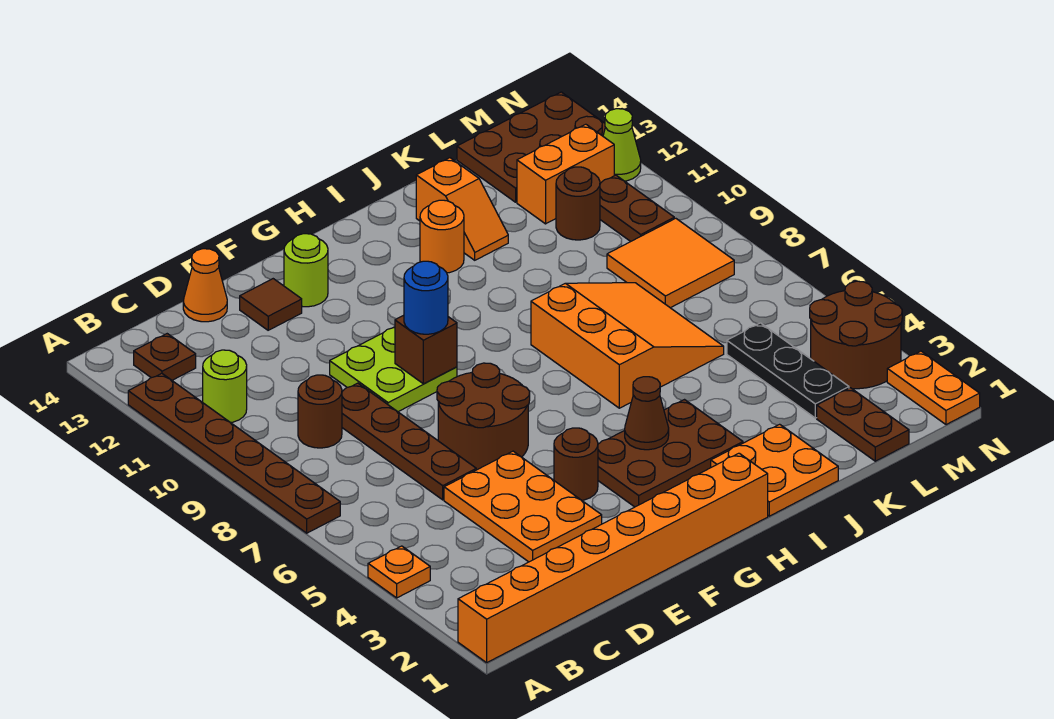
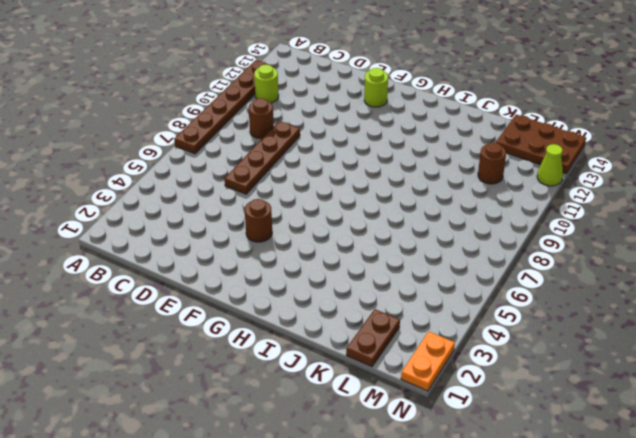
none -> orange 1x8 brick [458,453,768,663]
none -> orange 1x1 plate [368,546,430,598]
none -> brown 1x1 plate [134,334,196,380]
none -> orange 2x3 plate [444,451,602,562]

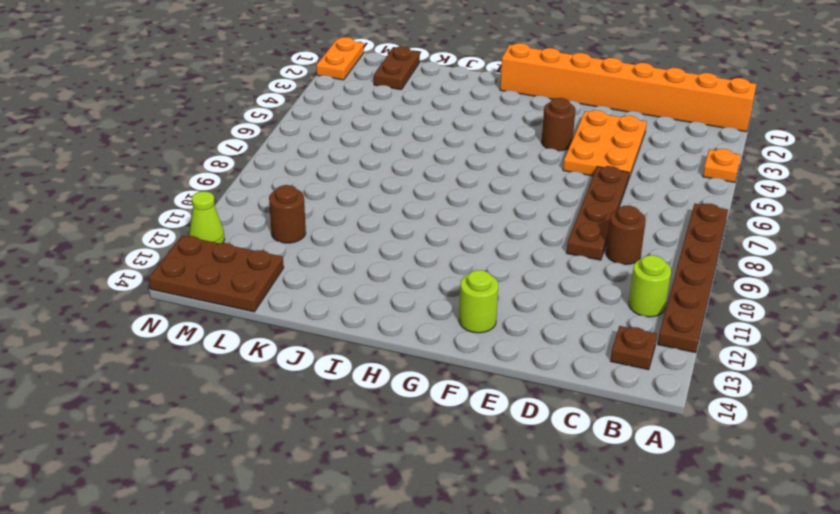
none -> orange 1x1 cone [183,249,227,322]
none -> brown 2x2 round brick [437,363,530,470]
none -> lime 2x2 plate [330,327,457,412]
none -> brown 1x1 tile [240,279,302,330]

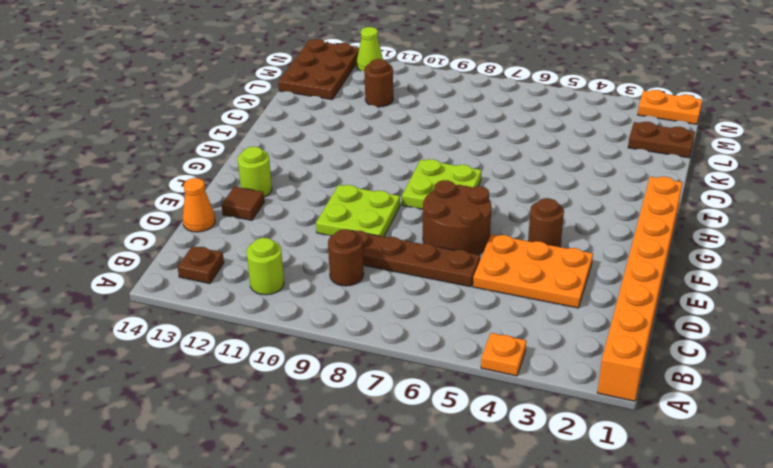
lime 2x2 plate [402,159,481,209] -> none
none -> brown 1x6 plate [128,373,340,533]
none -> brown 2x3 plate [598,400,743,507]
none -> orange 2x2 plate [711,424,838,516]
none -> orange 3x3 slope [531,283,724,408]

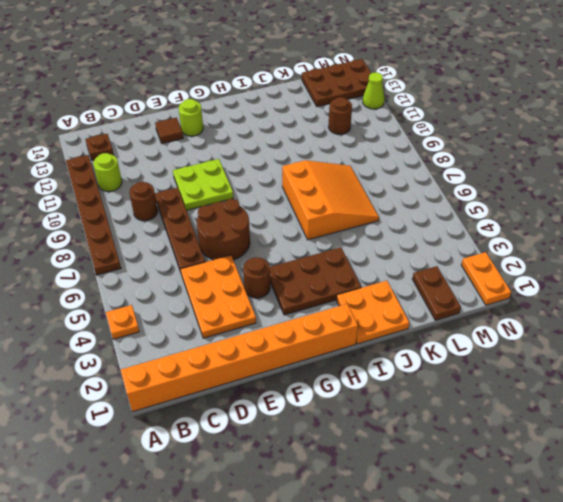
none -> orange 1x1 cone [183,249,227,322]
none -> orange 1x1 round brick [420,200,464,273]
none -> orange 1x2 slope [416,158,508,260]
none -> black 1x3 plate [727,323,849,418]

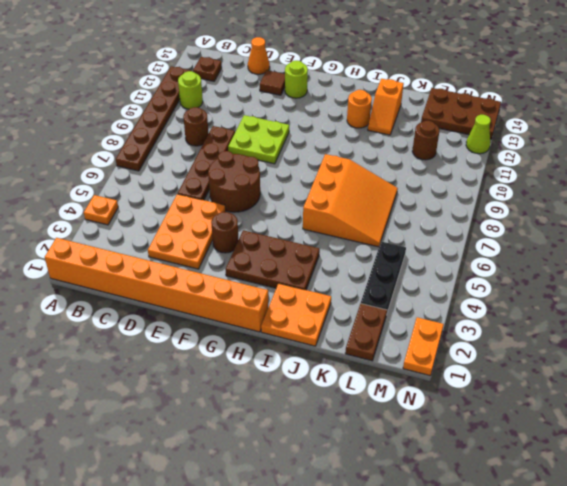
none -> orange 2x2 tile [607,218,734,308]
none -> orange 1x2 brick [517,124,614,224]
none -> brown 2x2 round brick [810,281,902,389]
none -> brown 1x2 plate [600,175,674,242]

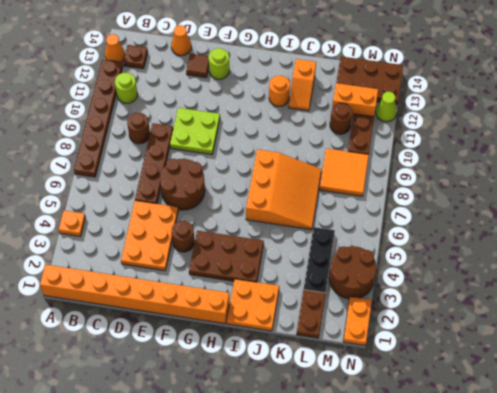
orange 1x1 cone [105,34,125,62] -> none
none -> brown 1x1 brick [395,315,457,384]
none -> brown 1x1 cone [625,377,669,450]
none -> blue 1x1 round brick [404,261,448,334]

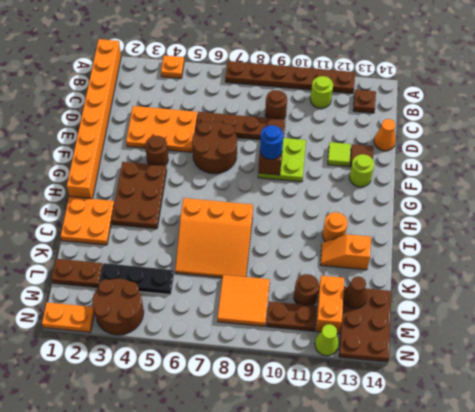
lime 1x1 tile [328,142,351,167] -> none
brown 1x1 cone [343,276,367,308] -> brown 1x1 cone moved to [625,377,669,450]

